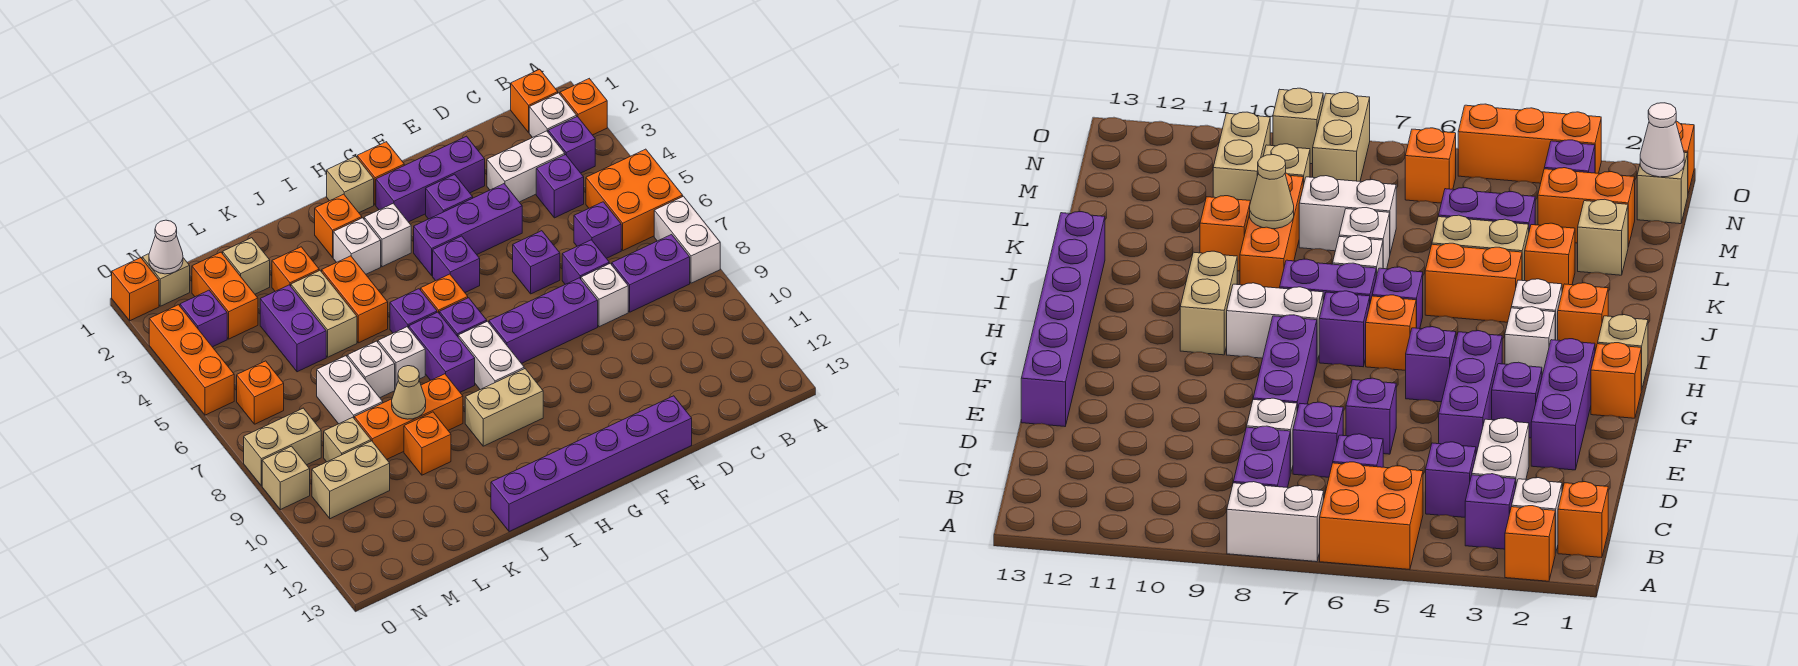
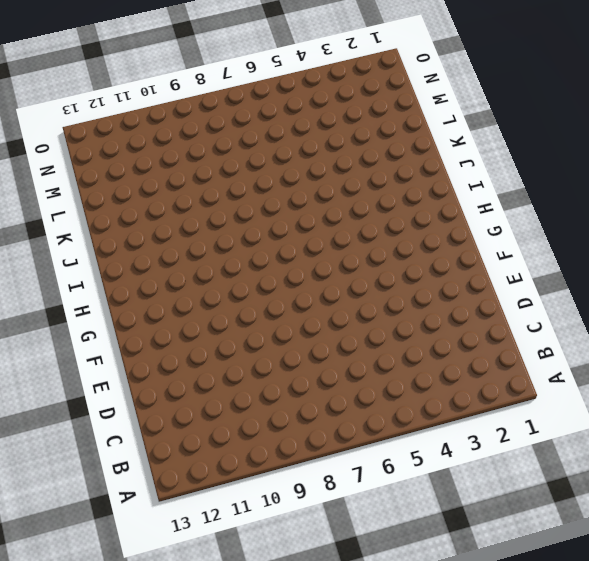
none -> orange 1x1 brick [560,79,607,135]
none -> orange 2x2 brick [586,149,683,250]
none -> white 1x2 brick [654,196,720,283]
none -> orange 1x1 brick [511,69,558,132]

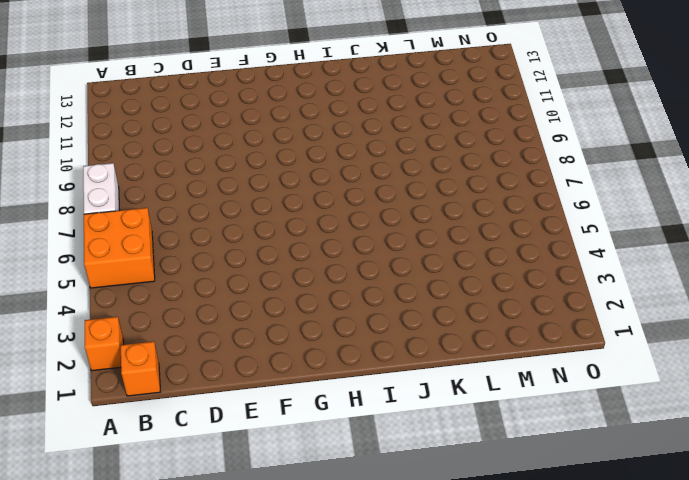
none -> white 1x1 brick [529,93,577,138]
none -> purple 1x1 brick [548,117,595,173]
none -> purple 1x2 brick [612,235,690,312]
none -> white 1x2 brick [487,131,565,202]

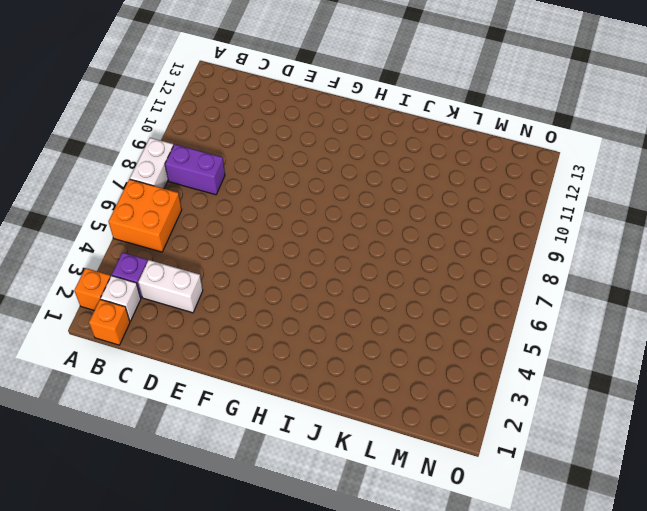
none -> purple 1x1 brick [536,155,584,218]
none -> purple 1x1 brick [574,202,621,258]
none -> purple 1x1 brick [562,240,609,284]
none -> white 1x1 brick [581,264,628,327]

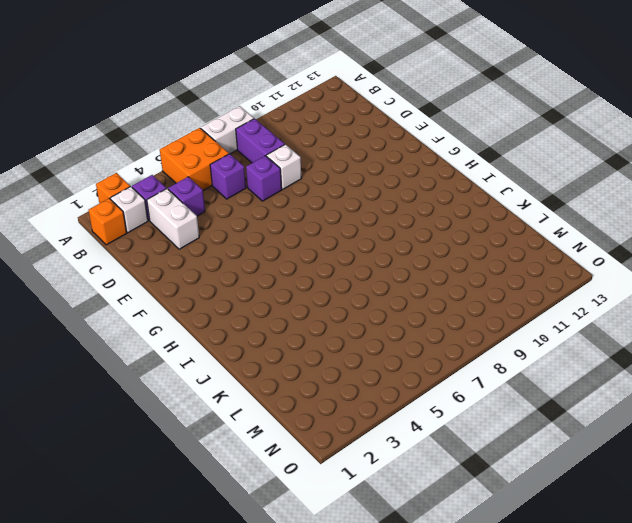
none -> purple 1x3 brick [376,136,485,222]
none -> purple 1x3 brick [414,184,522,276]
none -> purple 1x1 brick [513,231,560,294]
none -> purple 1x3 brick [489,278,598,363]

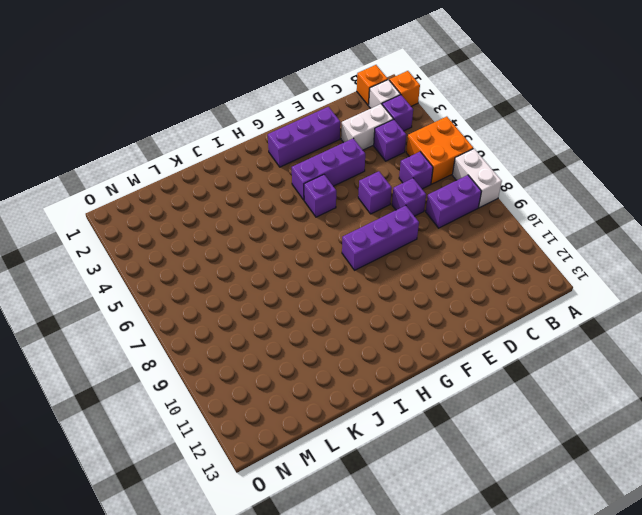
none -> white 1x1 brick [581,264,628,327]
none -> purple 1x6 brick [491,396,692,532]
none -> purple 1x1 brick [426,174,473,219]
none -> orange 1x1 brick [357,142,404,205]

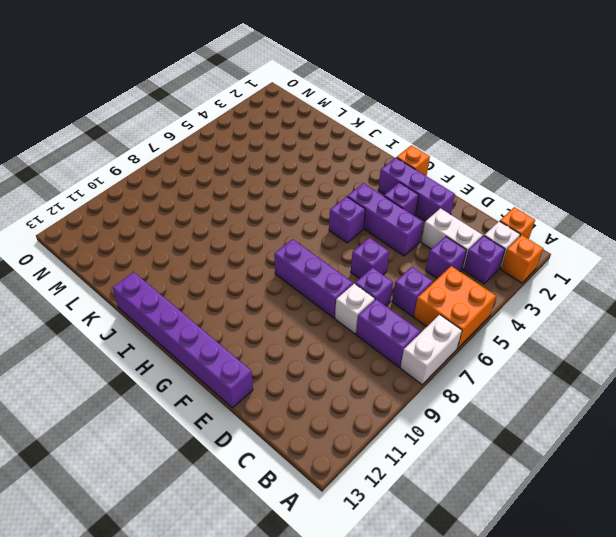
none -> tan 1x1 brick [327,156,374,213]
none -> white 1x1 brick [364,203,411,267]
none -> orange 1x1 brick [421,274,468,314]
none -> purple 1x1 brick [440,298,487,336]

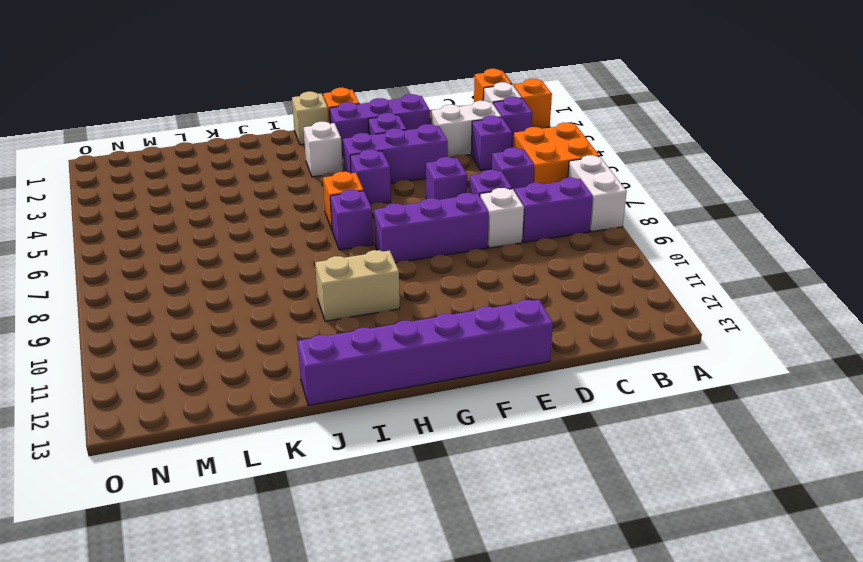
none -> white 1x2 brick [458,321,524,390]
none -> orange 1x1 brick [315,194,362,257]
none -> white 1x1 brick [333,218,381,274]
none -> purple 1x1 brick [390,289,437,333]

